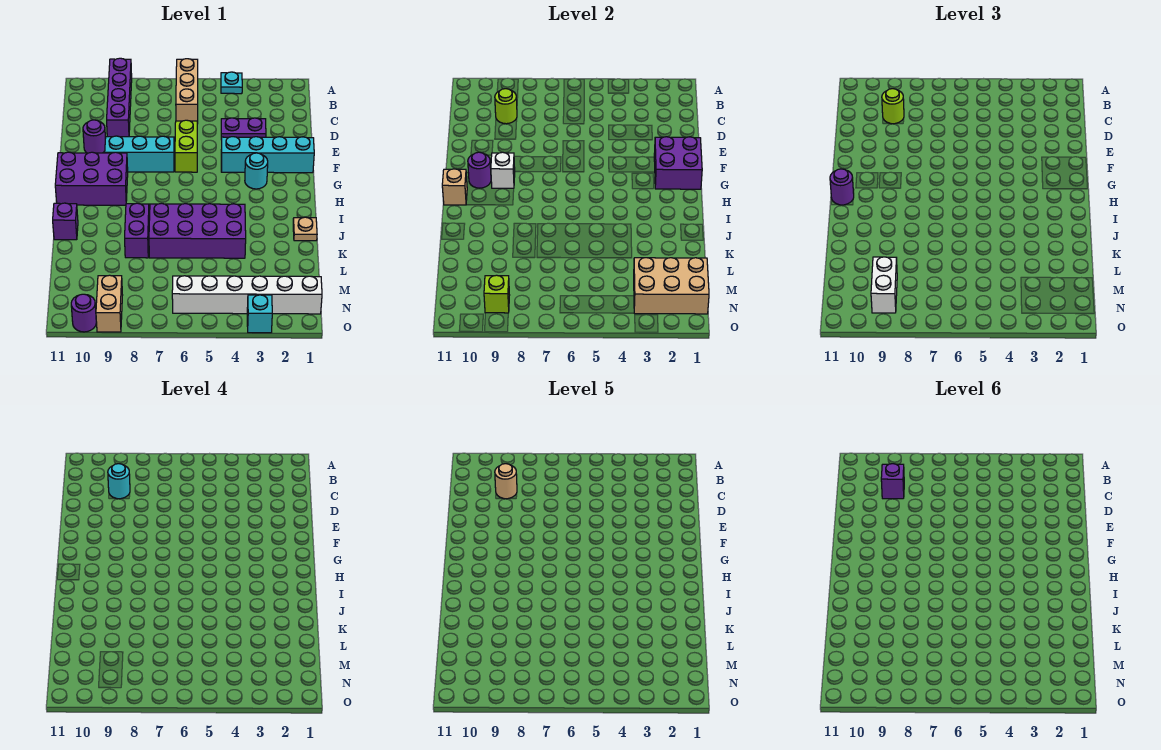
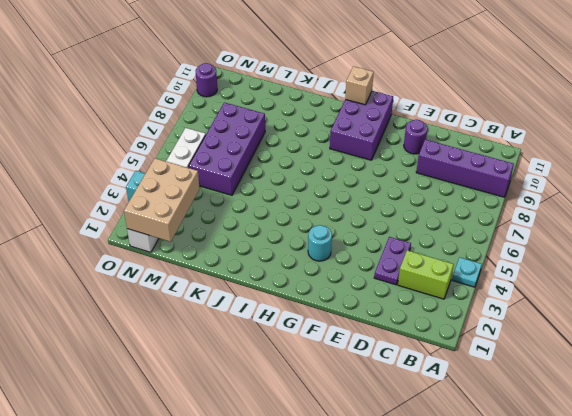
lime 1x2 brick [398,250,454,299] -> lime 1x2 brick moved to [175,120,197,172]
purple 2x4 brick [189,102,265,195] -> purple 2x4 brick moved to [149,203,246,258]
none -> tan 1x3 brick [176,59,198,124]
none -> cyan 1x4 brick [221,137,314,173]
none -> cyan 1x3 brick [105,136,174,172]
none -> tan 1x1 plate [293,217,317,241]

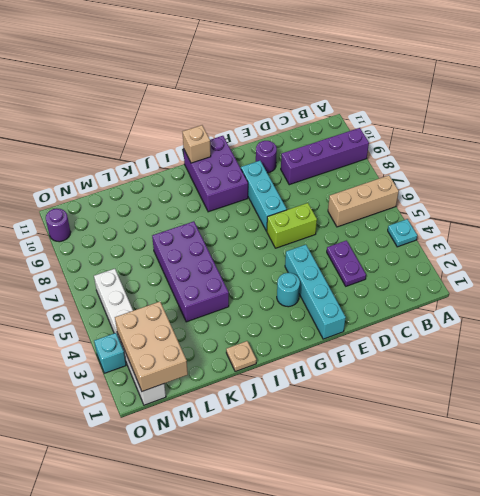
none -> purple 1x2 brick [125,203,149,258]
none -> purple 1x1 brick [53,203,78,240]
none -> tan 1x2 brick [96,275,123,332]
none -> lime 1x1 round brick [495,89,517,124]

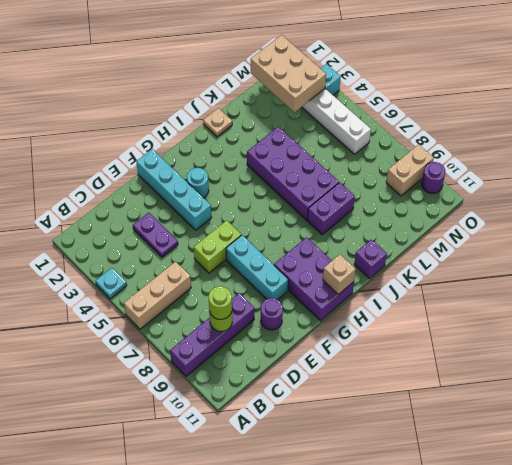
none -> purple 2x2 brick [654,137,702,189]
none -> white 1x1 brick [491,152,515,188]
none -> purple 1x1 round brick [468,152,491,188]
none -> lime 1x1 brick [484,275,510,313]

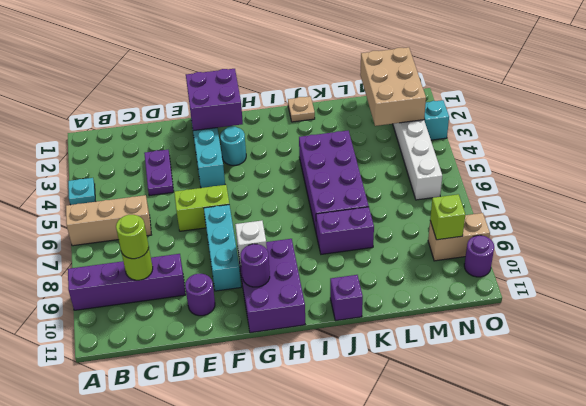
none -> tan 1x1 brick [442,169,467,205]
none -> purple 1x1 round brick [830,169,854,205]
none -> white 1x2 brick [871,257,897,313]
none -> cyan 1x1 round brick [108,464,130,499]

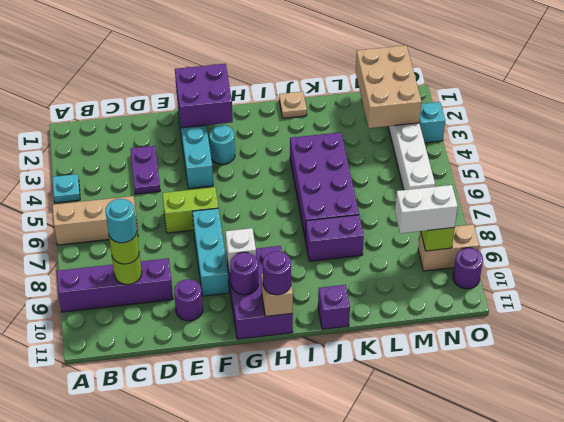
none -> tan 1x1 round brick [495,464,517,499]
none -> purple 1x1 brick [881,464,904,499]

